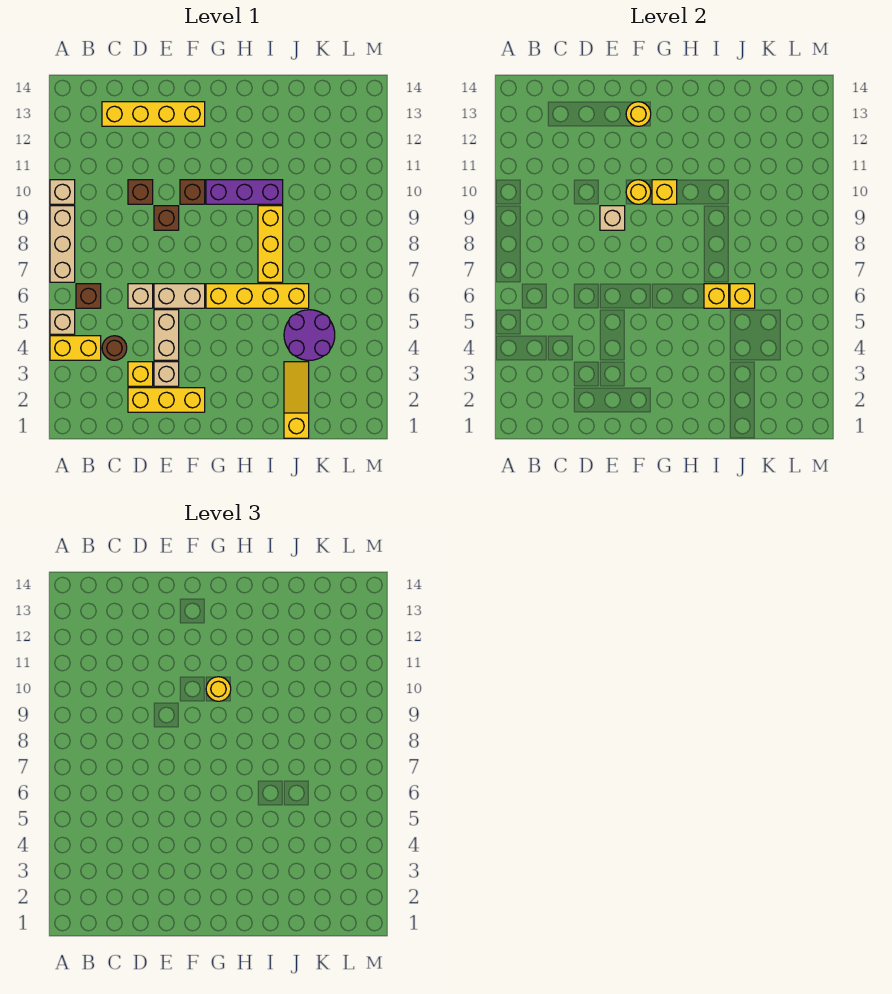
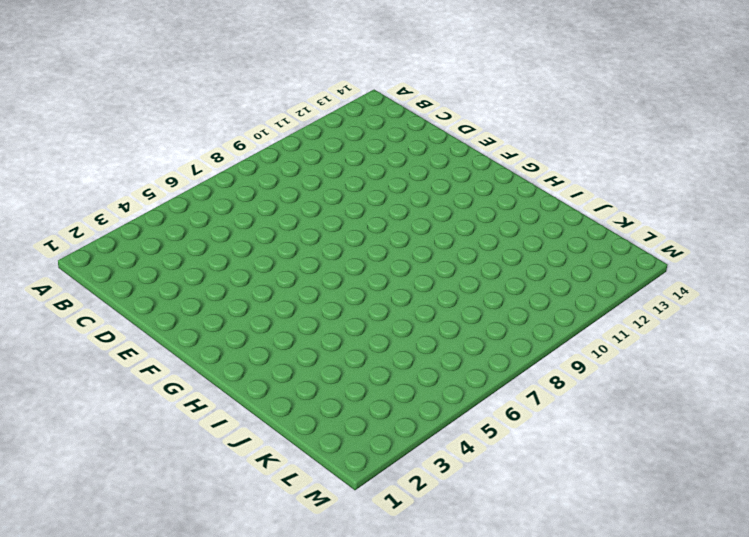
none -> yellow 1x2 brick [50,336,101,360]
none -> tan 1x1 brick [50,310,75,334]
none -> tan 1x3 brick [50,206,75,282]

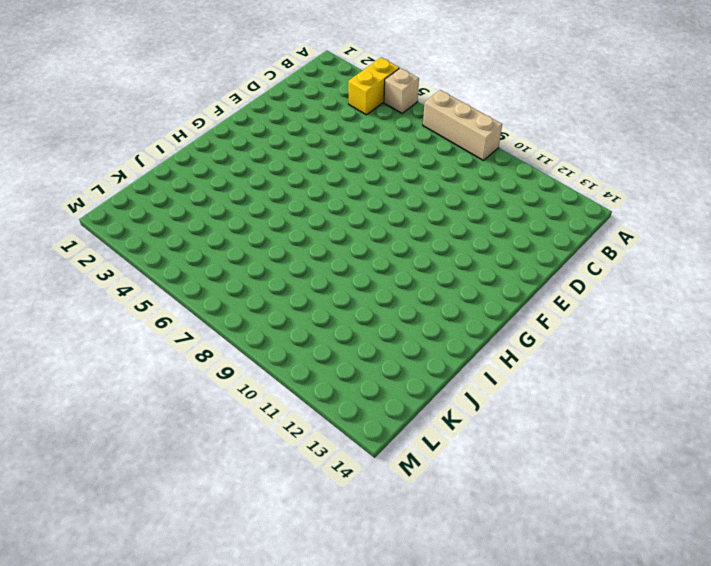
none -> tan 1x1 brick [50,180,75,204]
none -> brown 1x1 brick [76,284,101,308]
none -> brown 1x1 round brick [102,336,127,360]

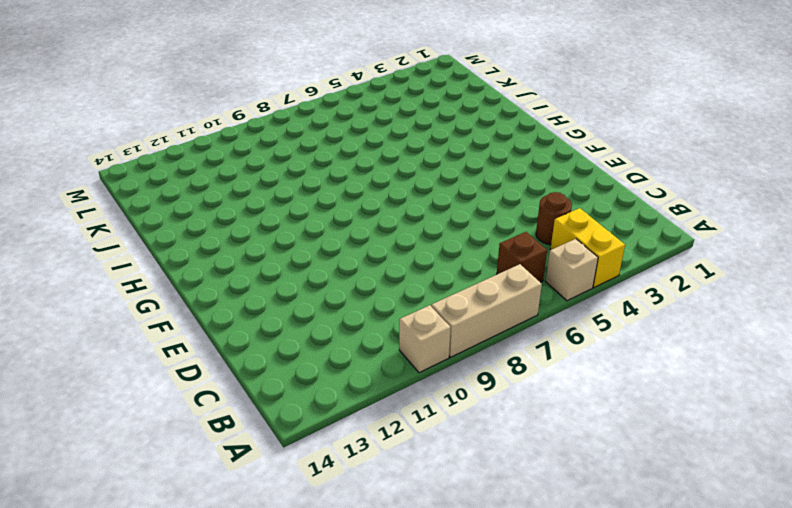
none -> yellow 1x4 brick [102,102,205,126]
none -> yellow 1x3 brick [128,388,205,412]
none -> yellow 1x1 brick [128,362,153,386]

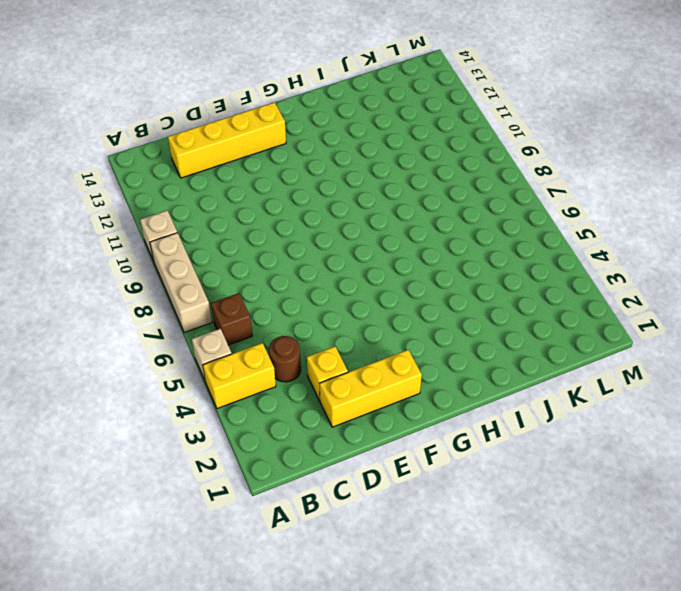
none -> tan 1x1 brick [128,284,153,308]
none -> brown 1x1 brick [128,180,153,204]
none -> tan 1x1 brick [154,362,179,386]

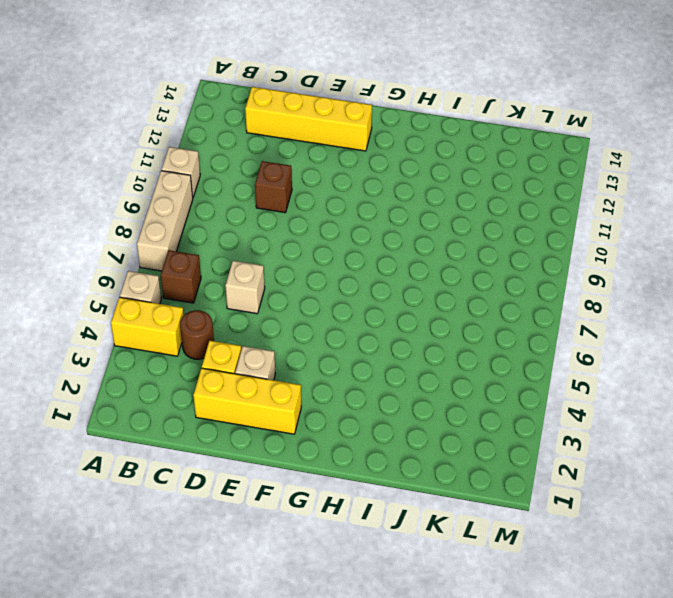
none -> tan 1x2 brick [154,310,179,360]
none -> tan 1x2 brick [154,284,205,308]
none -> brown 1x1 brick [154,206,179,230]

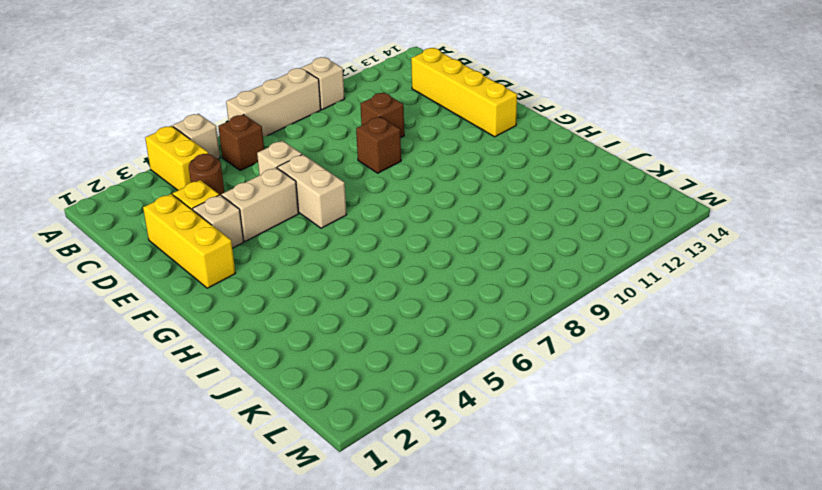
none -> brown 1x1 brick [180,180,205,204]
none -> yellow 1x4 brick [206,284,309,308]
none -> purple 1x3 brick [206,180,283,204]

